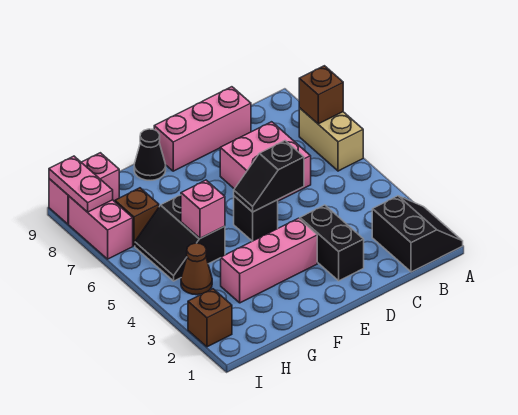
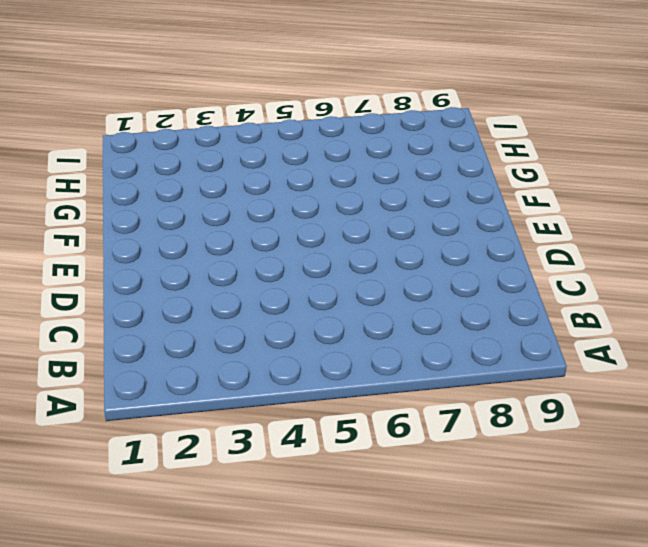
none -> black 2x2 slope [372,196,463,272]
none -> tan 1x2 brick [299,108,363,171]
none -> pink 2x2 brick [220,122,311,201]

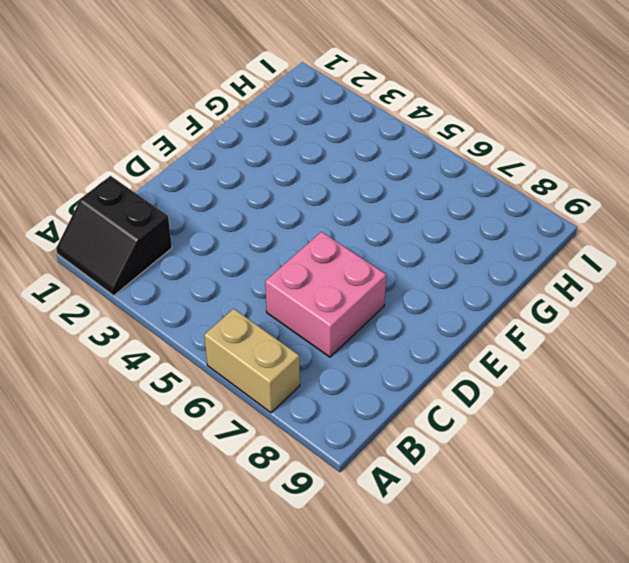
none -> pink 1x3 brick [154,87,251,171]
none -> black 1x2 brick [300,205,364,281]
none -> pink 1x3 brick [221,218,317,303]

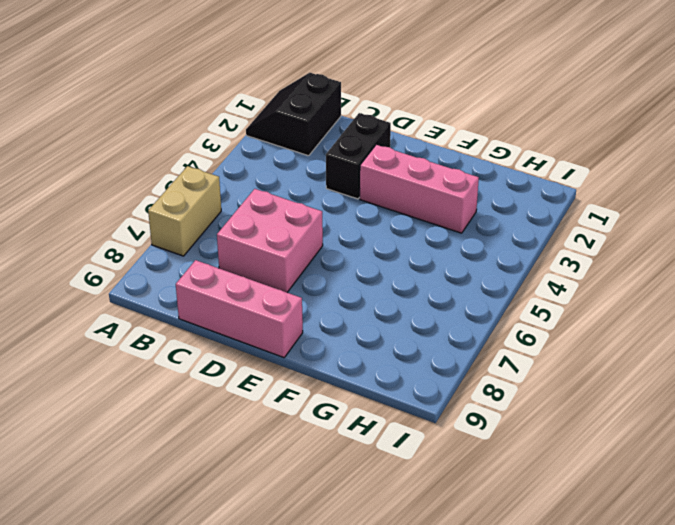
none -> black 1x1 brick [234,196,278,241]
none -> black 1x1 cone [134,129,166,180]
none -> black 2x2 slope [135,195,225,281]

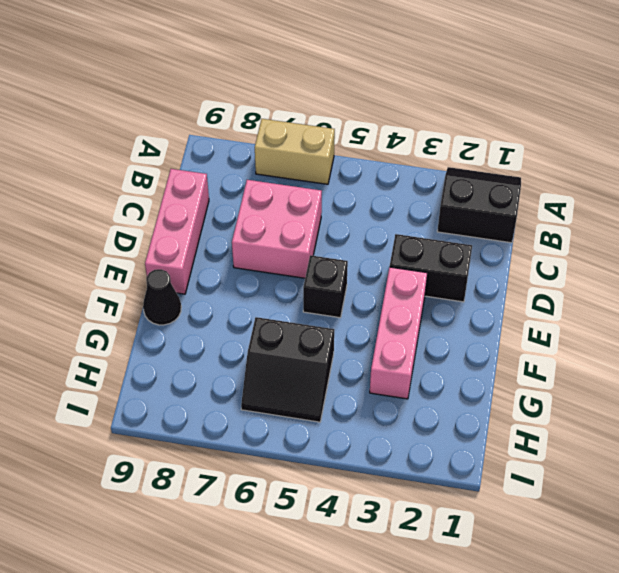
none -> brown 1x1 cone [181,243,212,295]
none -> brown 1x1 brick [115,188,159,246]
none -> pink 1x2 brick [49,153,119,224]

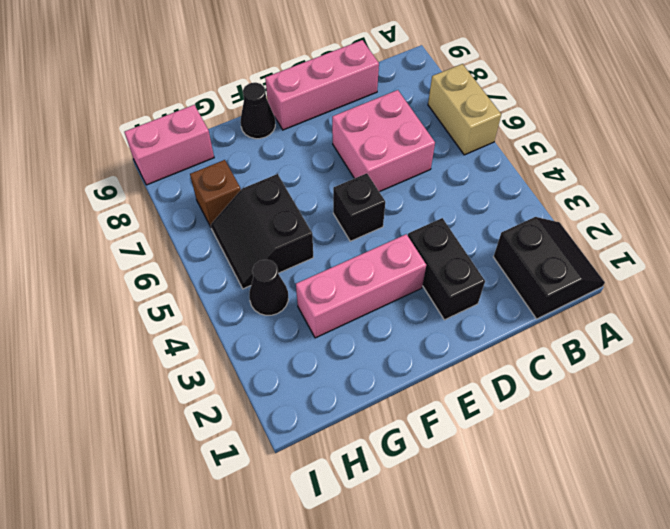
black 1x1 cone [249,259,288,315] -> brown 1x1 cone [181,243,212,295]
none -> brown 1x1 brick [188,289,232,347]
none -> pink 1x2 brick [69,196,133,259]
none -> brown 1x1 brick [299,66,343,124]

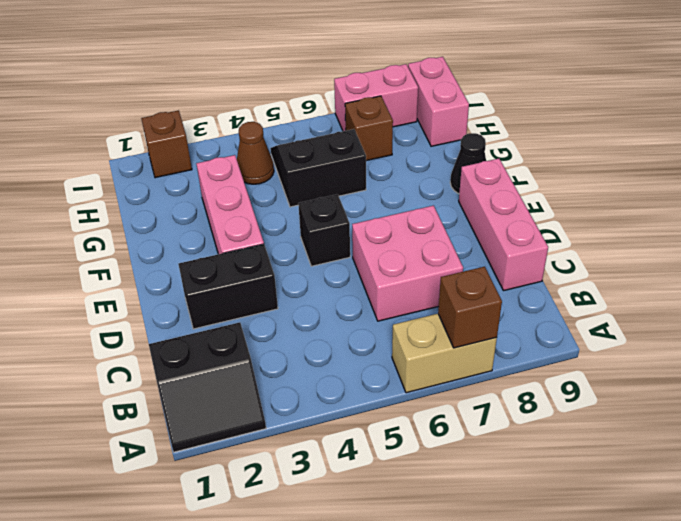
none -> black 1x2 slope [234,141,304,212]
none -> pink 1x1 brick [181,180,225,238]
none -> pink 1x2 plate [49,156,113,212]

